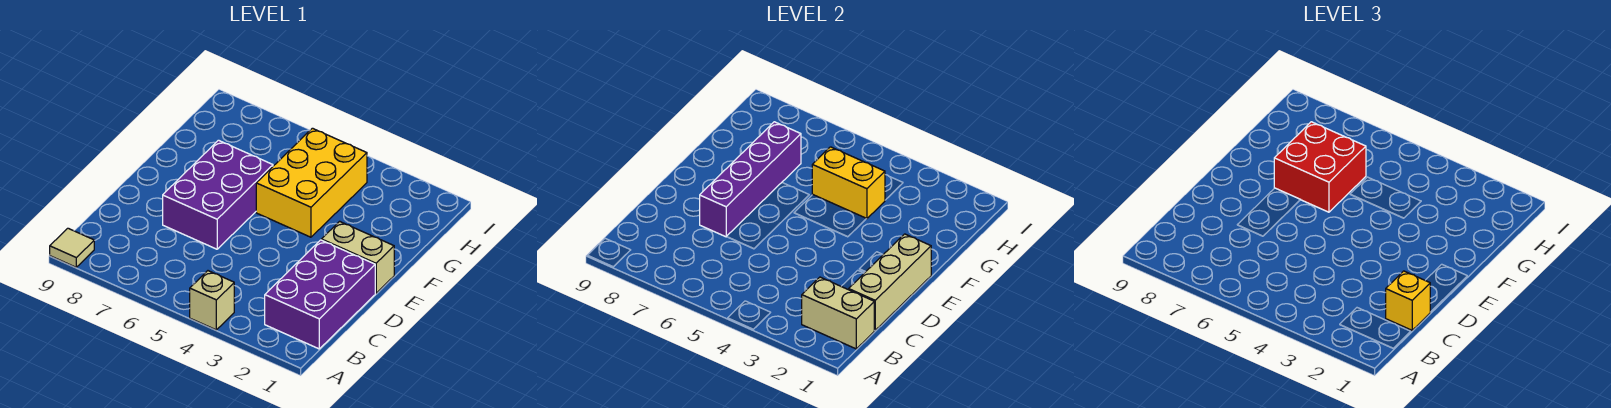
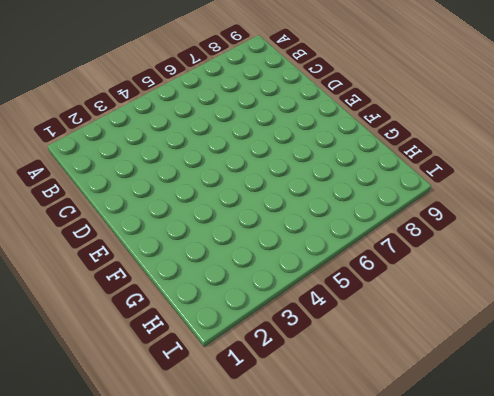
none -> tan 1x1 brick [190,271,234,330]
none -> tan 1x1 tile [50,228,94,267]
none -> purple 2x3 brick [265,240,375,349]

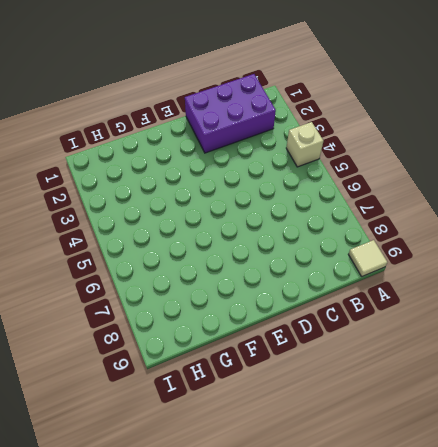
none -> purple 2x3 brick [163,140,273,249]
none -> tan 1x2 brick [321,221,394,293]
none -> yellow 2x3 brick [256,128,367,237]

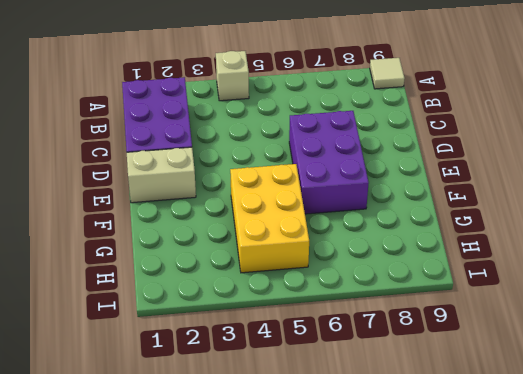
none -> tan 1x2 brick [802,277,874,349]
none -> tan 1x3 brick [849,234,931,330]
none -> purple 1x4 brick [700,122,801,237]

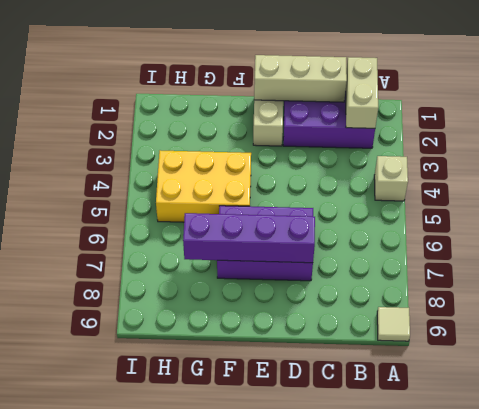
none -> yellow 1x2 brick [812,147,885,219]
none -> yellow 1x1 brick [1386,271,1430,330]
none -> red 2x2 brick [1274,122,1366,212]

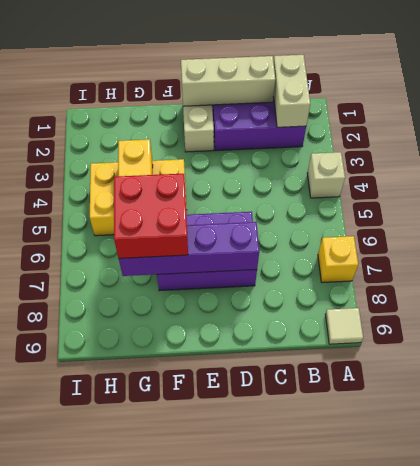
yellow 1x1 brick [318,236,358,283] -> yellow 1x1 brick moved to [1386,271,1430,330]

